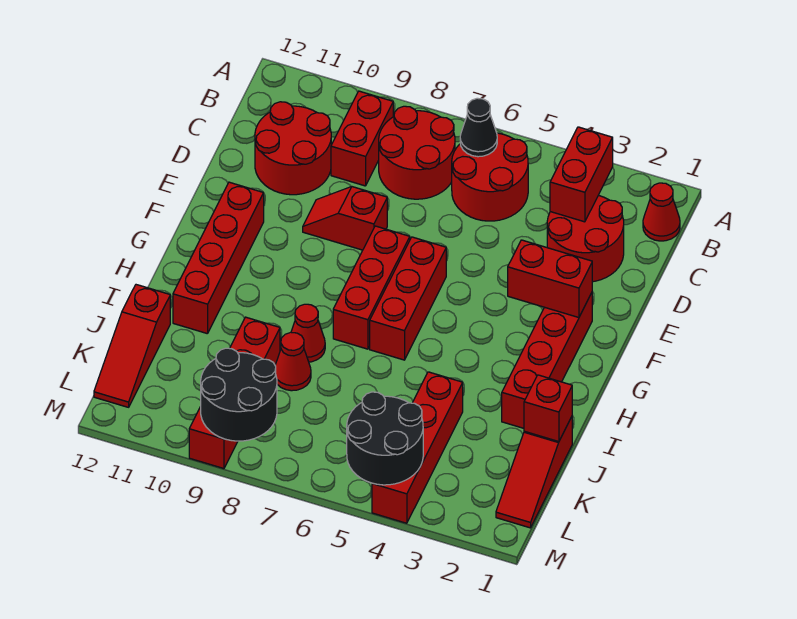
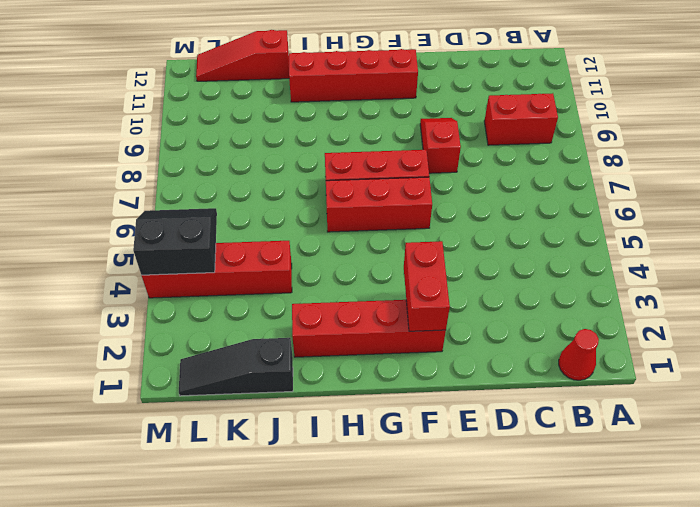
black 1x3 slope [179,338,293,396] -> red 1x3 slope [496,417,572,528]
black 2x2 slope [133,208,217,275] -> black 2x2 round brick [347,392,423,485]
none -> red 2x2 round brick [452,133,528,221]
none -> red 2x2 round brick [379,106,455,199]
none -> red 2x2 round brick [547,195,624,282]

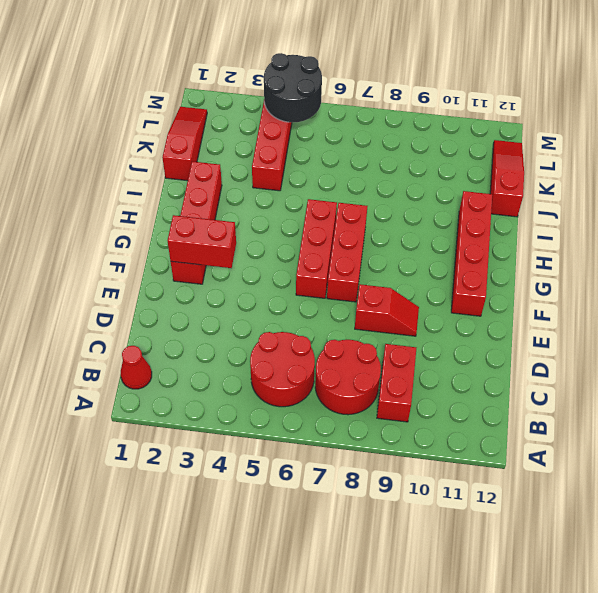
none -> red 2x2 round brick [547,195,624,282]
none -> red 2x2 round brick [255,102,331,195]
none -> red 1x1 cone [291,304,325,362]

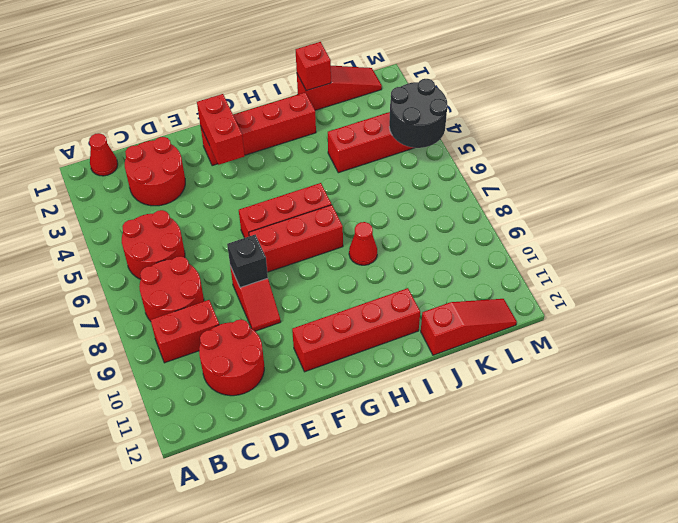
black 1x1 brick [227,235,268,288] -> none
none -> red 1x1 cone [275,332,311,391]
none -> red 1x4 brick [189,317,280,469]
none -> red 1x2 brick [550,127,613,222]

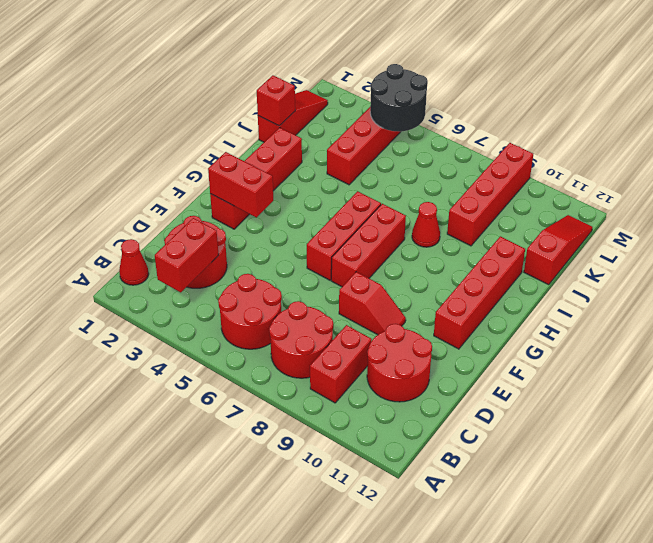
none -> red 1x1 cone [275,332,311,391]
none -> black 1x1 cone [460,98,497,157]
none -> black 2x2 round brick [201,348,277,441]

